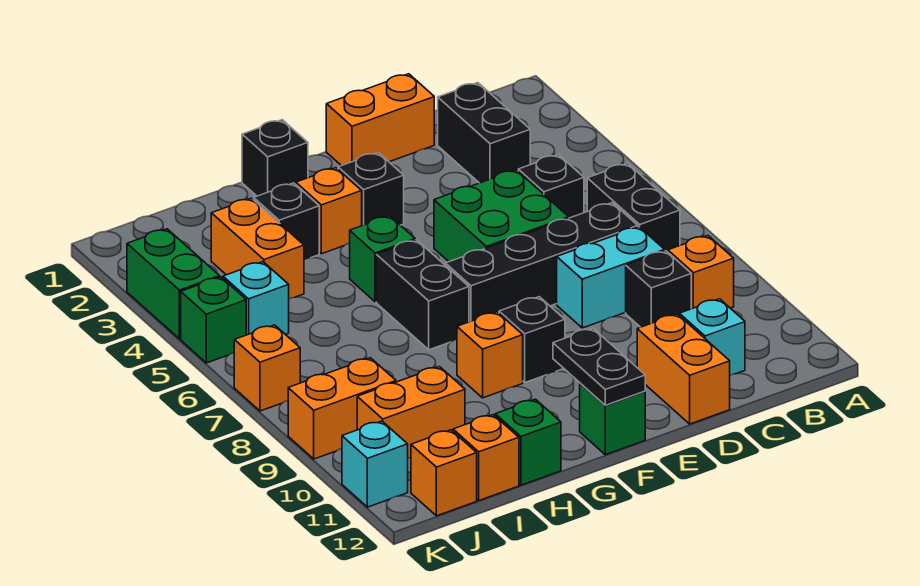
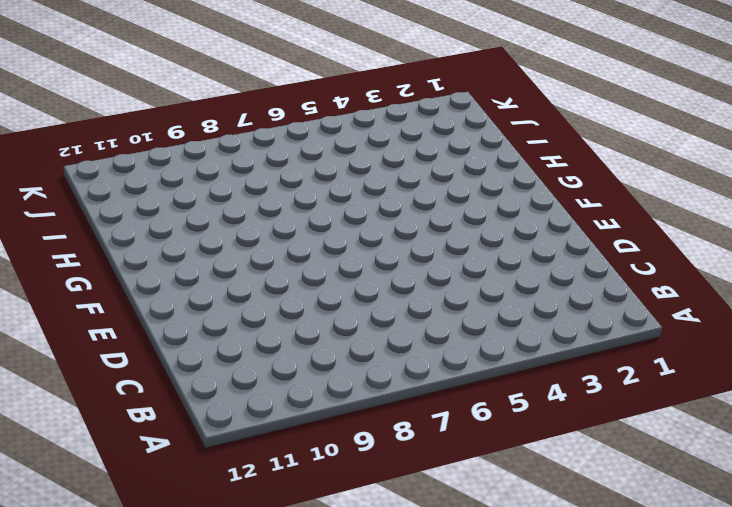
none -> black 1x2 brick [587,163,680,252]
none -> orange 1x1 brick [668,236,734,309]
none -> black 1x2 brick [438,83,530,183]
none -> black 1x1 brick [518,155,584,218]

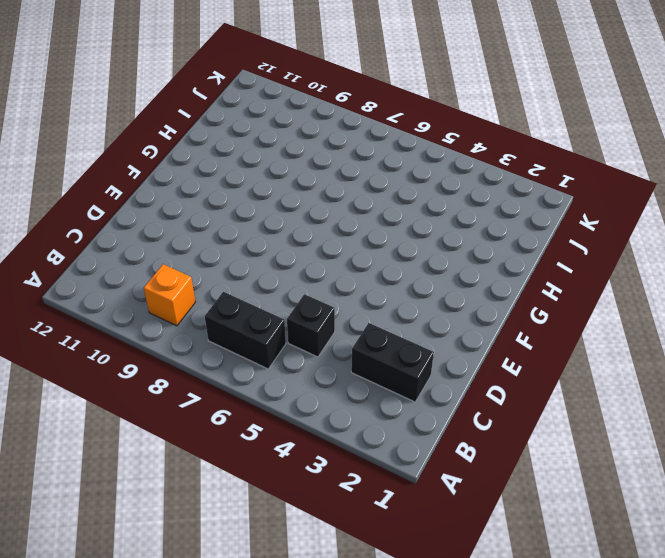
none -> black 1x4 brick [445,203,638,322]
none -> cyan 1x2 brick [557,227,665,328]
none -> black 1x1 brick [626,251,691,327]
none -> cyan 1x1 brick [679,299,745,375]

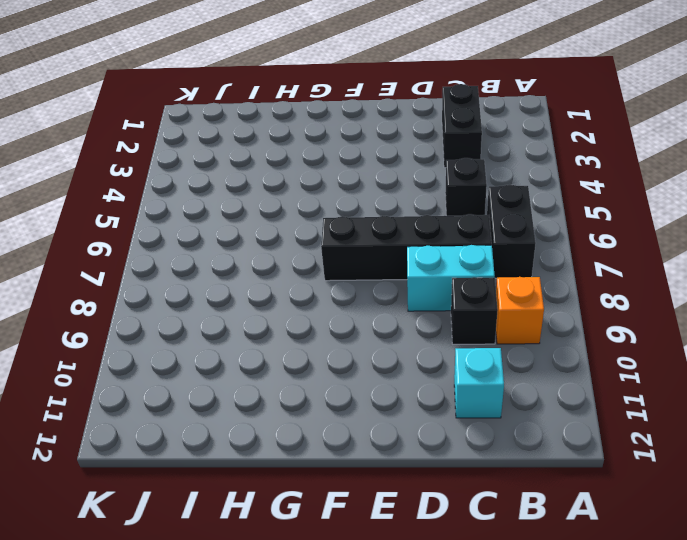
none -> orange 1x2 brick [326,74,434,166]
none -> green 2x2 brick [434,170,569,262]
none -> orange 1x2 brick [637,314,730,424]
none -> black 1x1 brick [338,153,404,226]

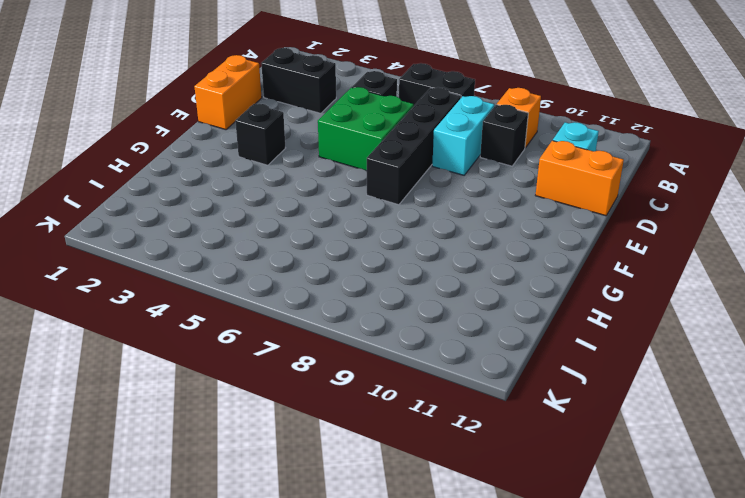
none -> black 1x1 brick [499,297,565,382]
none -> green 1x1 brick [580,383,645,455]
none -> black 1x1 brick [242,120,308,196]
none -> orange 1x1 brick [296,168,362,254]

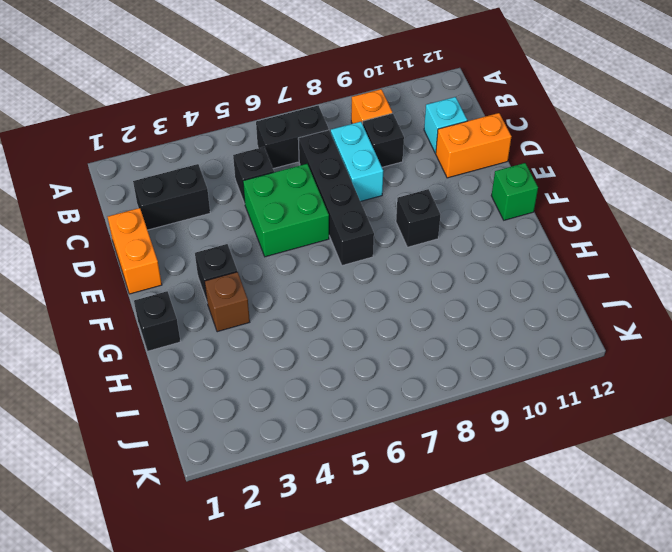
brown 1x1 brick [205,272,250,332] -> orange 1x1 brick [296,168,362,254]
none -> green 1x1 brick [350,216,415,302]
none -> black 1x2 brick [376,240,469,350]
none -> orange 1x1 brick [457,312,523,398]
none -> black 1x1 brick [254,183,319,260]

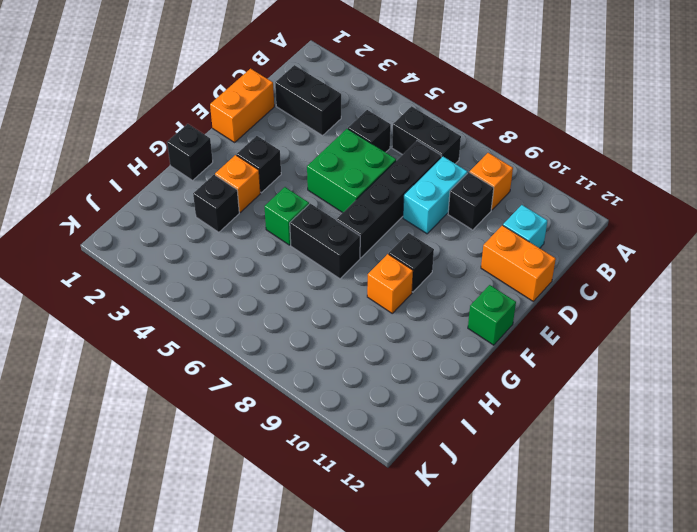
none -> green 1x1 brick [495,399,561,485]
none -> orange 1x2 brick [211,198,304,299]
none -> orange 1x2 brick [357,367,465,458]
none -> orange 1x1 brick [453,415,519,500]

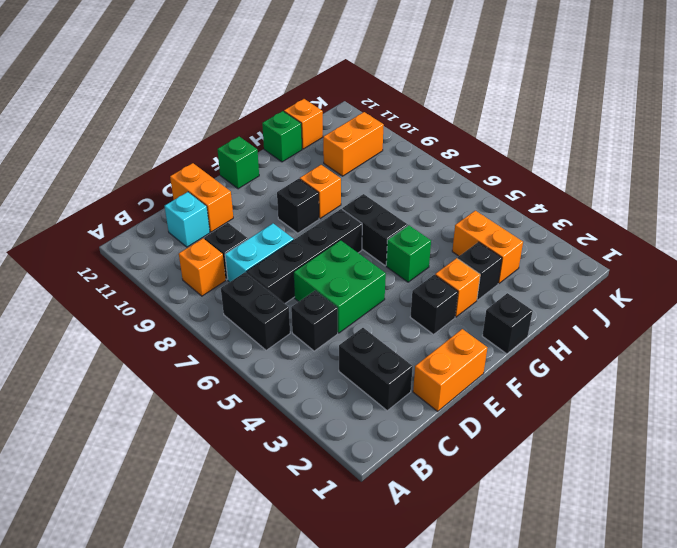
none -> cyan 1x1 brick [223,262,289,335]
none -> orange 1x2 brick [288,358,396,459]
none -> orange 1x1 brick [411,430,477,516]
none -> green 1x2 brick [127,229,220,339]

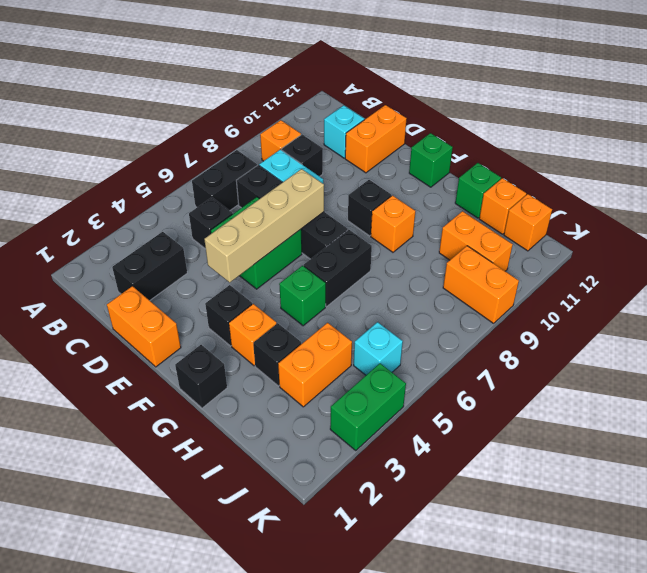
tan 1x4 brick [204,169,324,282] -> none
none -> green 1x1 brick [181,277,246,363]
none -> orange 1x1 brick [234,325,300,411]
none -> cyan 1x1 brick [342,421,408,507]
none -> black 1x2 plate [553,328,645,405]

